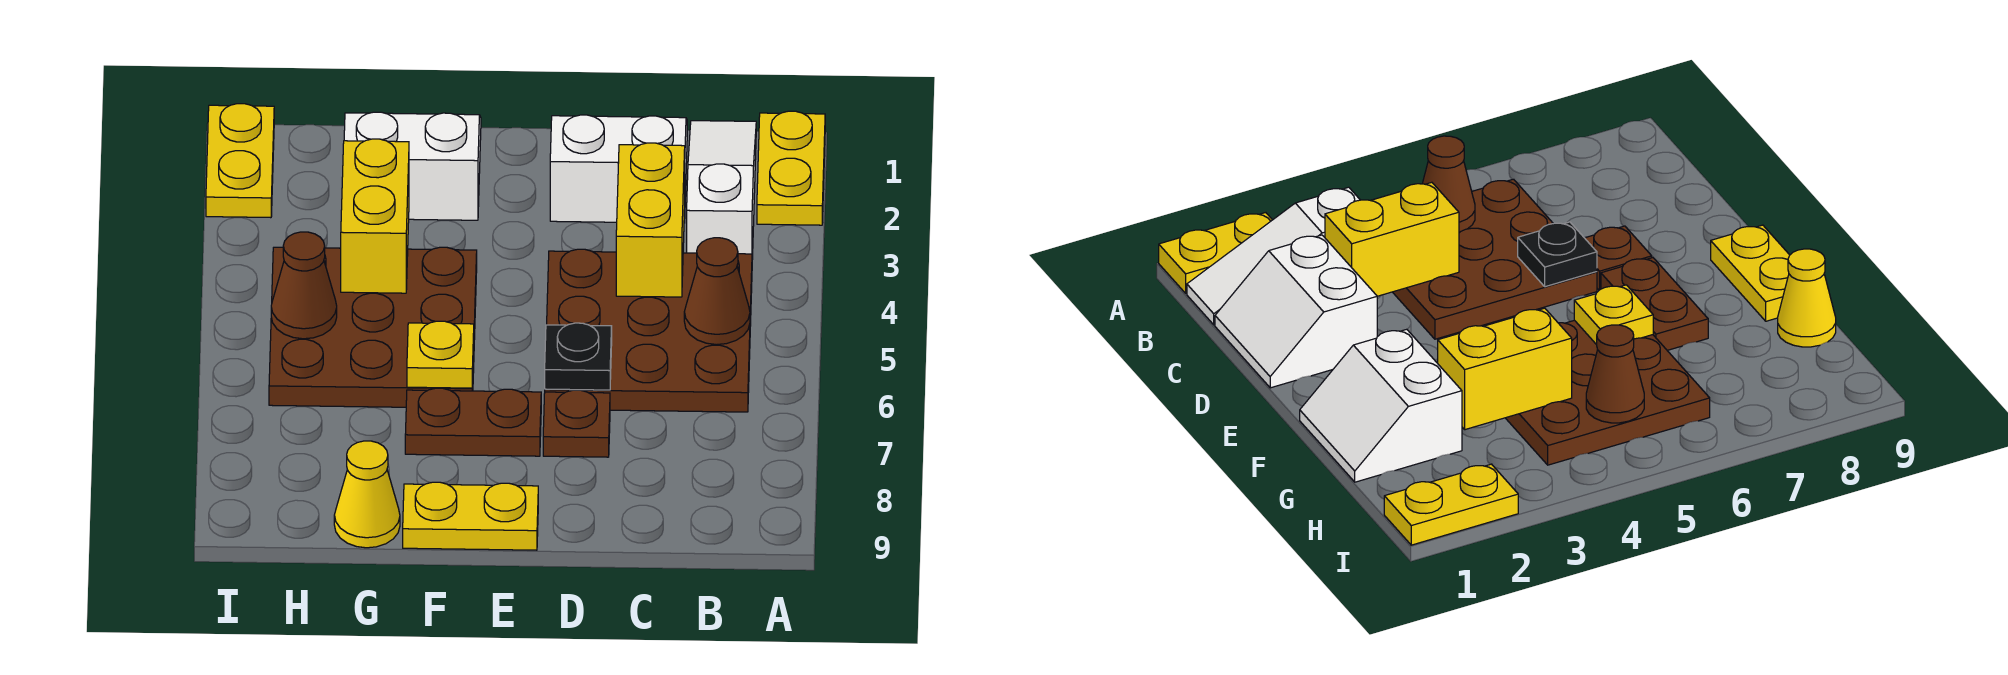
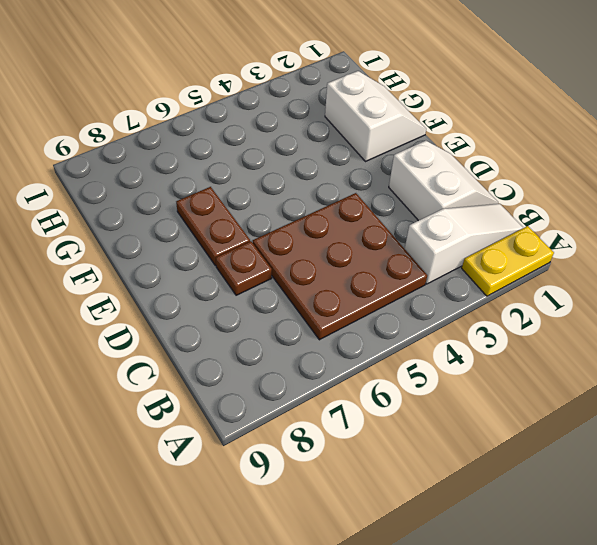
none -> yellow 1x2 plate [403,482,538,550]
none -> brown 3x3 plate [269,247,477,407]
none -> yellow 1x1 cone [334,441,400,548]

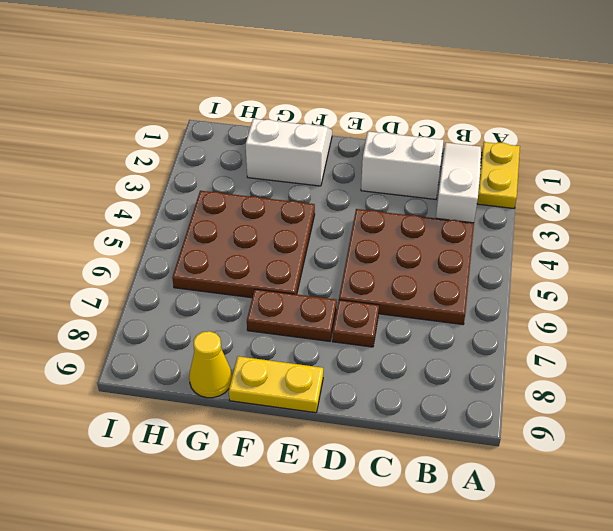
none -> yellow 1x2 plate [206,104,274,218]
none -> brown 1x1 cone [684,238,750,345]
none -> yellow 1x2 brick [616,143,685,297]

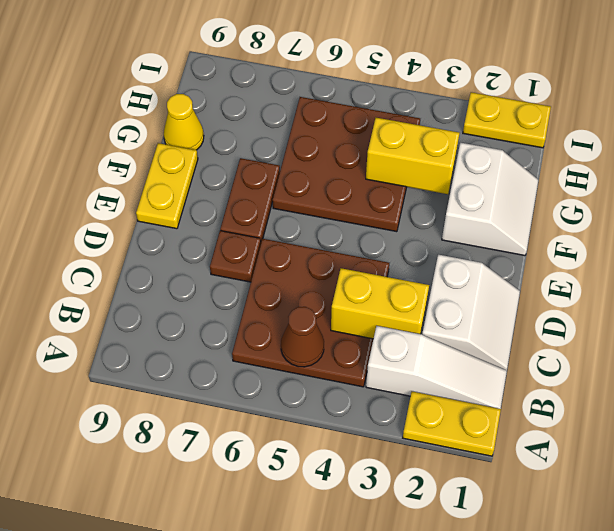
none -> black 1x1 plate [545,323,612,390]
none -> yellow 1x1 plate [407,321,474,388]
none -> brown 1x1 cone [271,232,337,339]

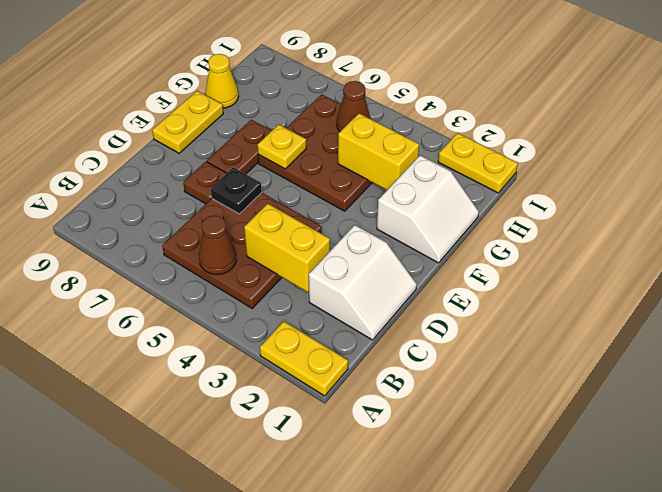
none -> white 1x3 slope [687,121,756,260]

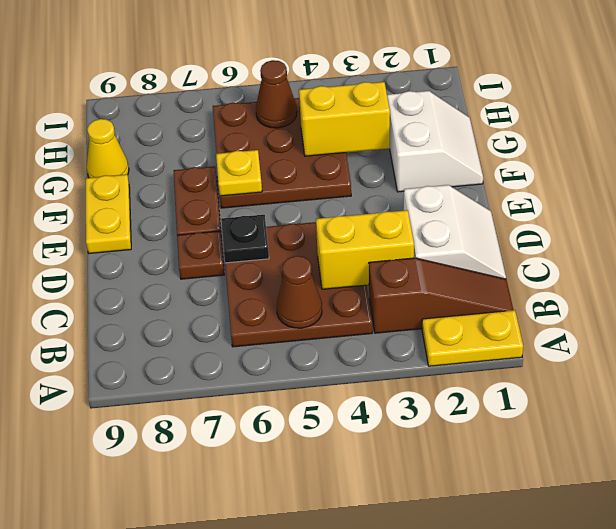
brown 1x3 slope [369,258,513,333] -> white 1x3 slope [687,121,756,260]
none -> yellow 1x2 plate [206,104,274,218]

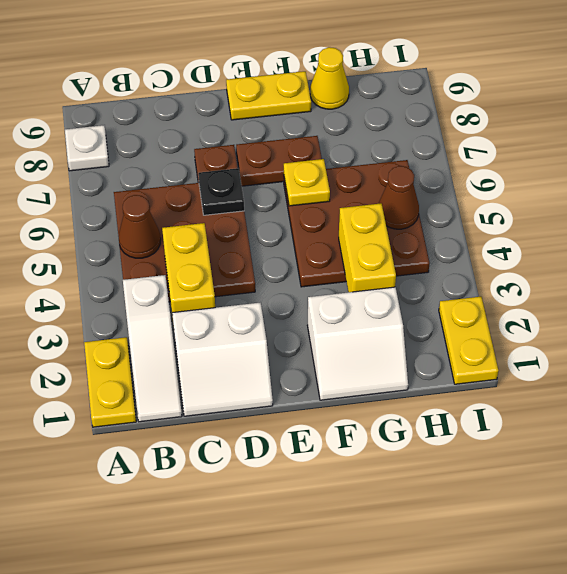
white 1x1 plate [65,125,109,171] -> none

